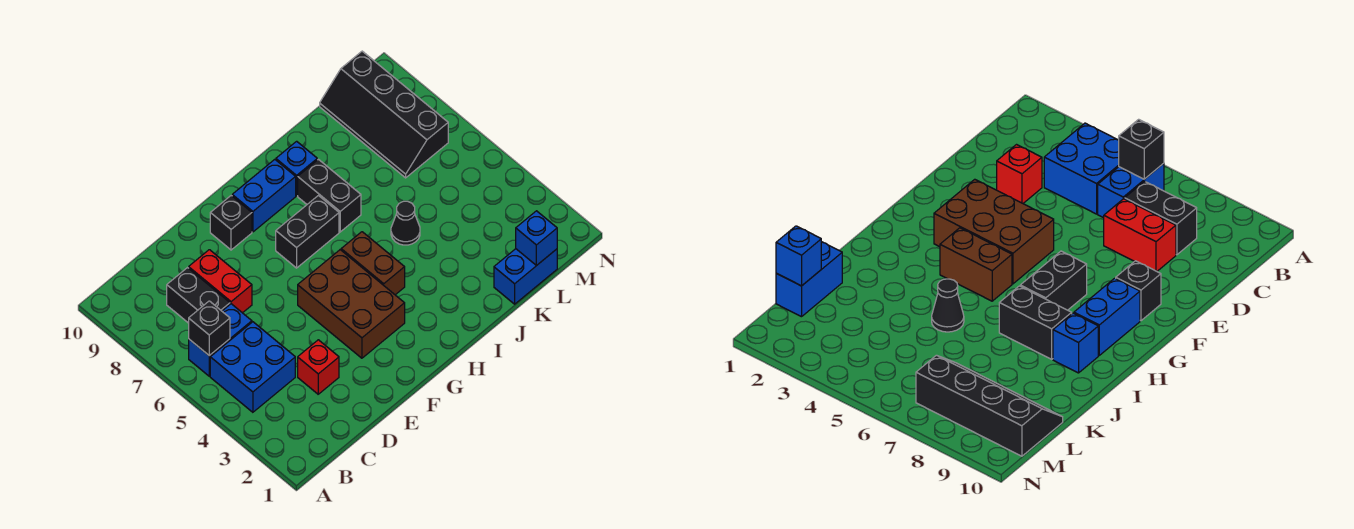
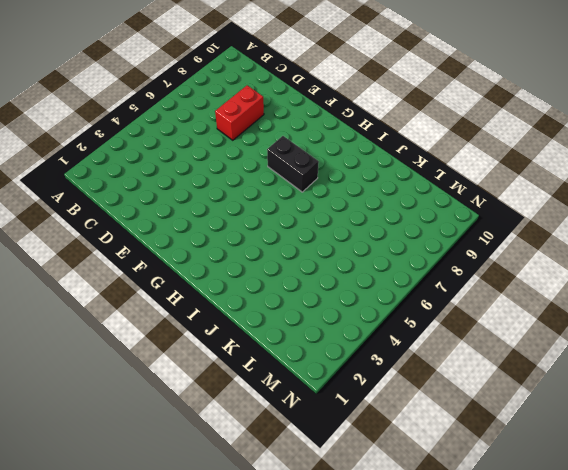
none -> blue 2x2 brick [210,322,295,412]
none -> blue 1x2 brick [189,304,252,376]
none -> black 1x2 brick [167,268,230,323]

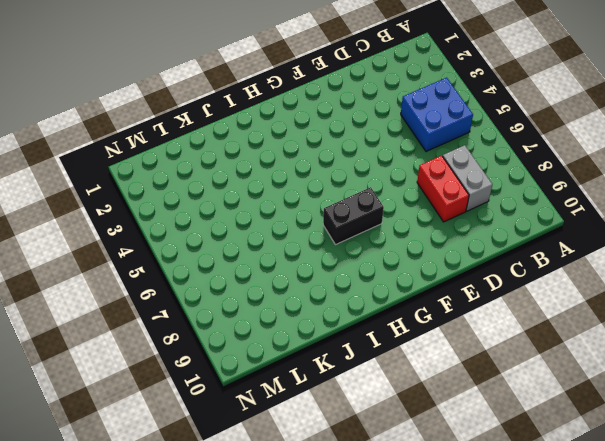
grey 1x2 brick [443,145,492,211] -> black 1x2 brick [167,268,230,323]
none -> blue 1x2 brick [189,304,252,376]
none -> red 1x1 brick [298,340,339,394]
none -> brown 2x3 brick [298,250,405,358]

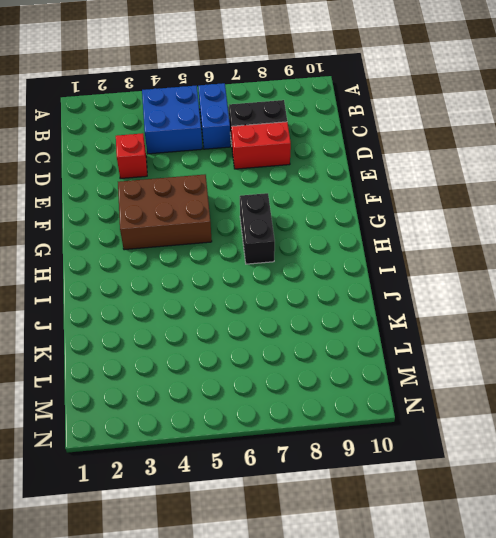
none -> black 1x1 brick [210,196,252,250]
none -> blue 1x2 brick [232,159,296,232]
none -> brown 1x2 brick [341,232,405,295]

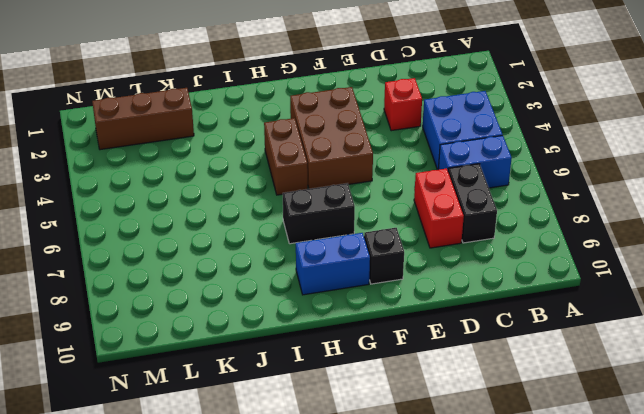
brown 1x3 brick [92,88,194,150] -> none
none -> black 1x2 brick [298,159,361,232]
none -> blue 1x1 brick [276,141,317,196]
none -> black 1x1 cone [391,201,420,245]

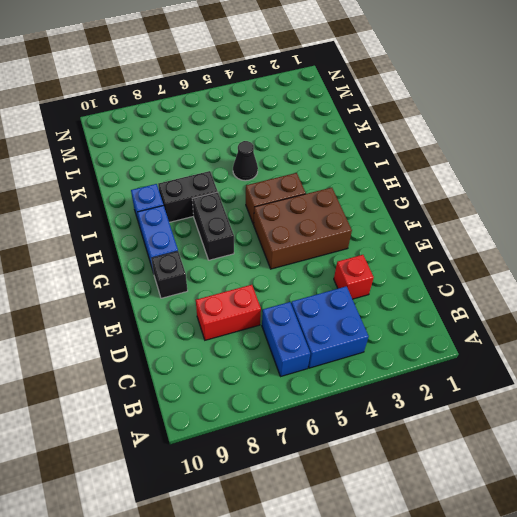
none -> black 1x2 brick [167,268,230,323]
none -> blue 1x2 brick [494,249,557,304]
none -> black 2x4 slope [320,51,448,178]

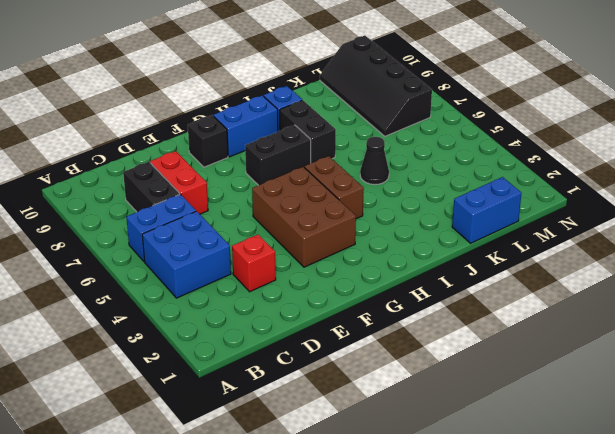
none -> black 1x1 brick [189,301,230,356]
none -> blue 1x1 brick [516,211,557,266]

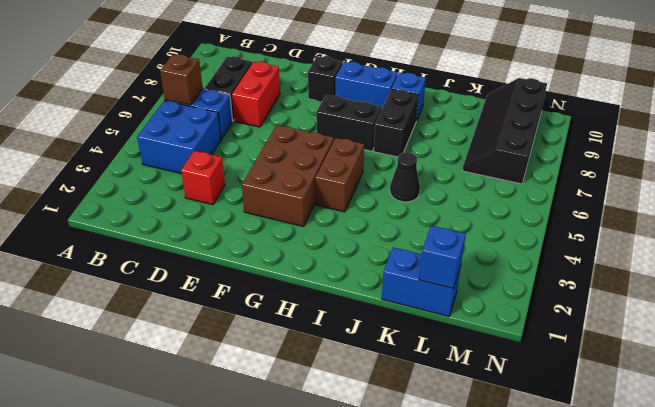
brown 1x1 brick [160,54,203,105] -> black 1x1 brick [189,301,230,356]

